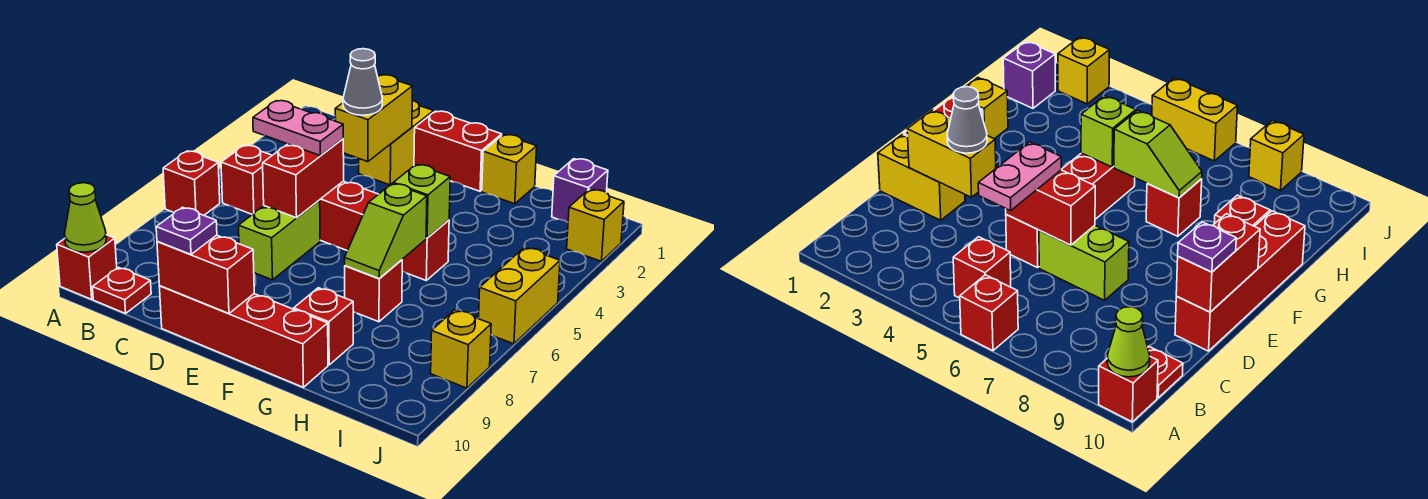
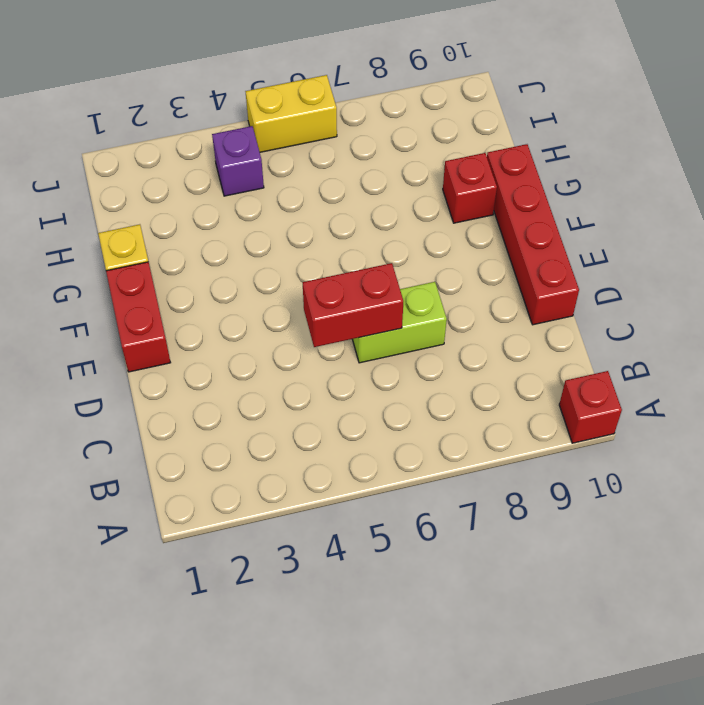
purple 1x1 brick [212,126,264,196] -> purple 1x1 brick moved to [552,159,608,222]
none -> red 1x1 brick [163,151,220,215]
none -> red 1x1 brick [221,145,272,214]
none -> red 1x1 plate [93,267,151,314]

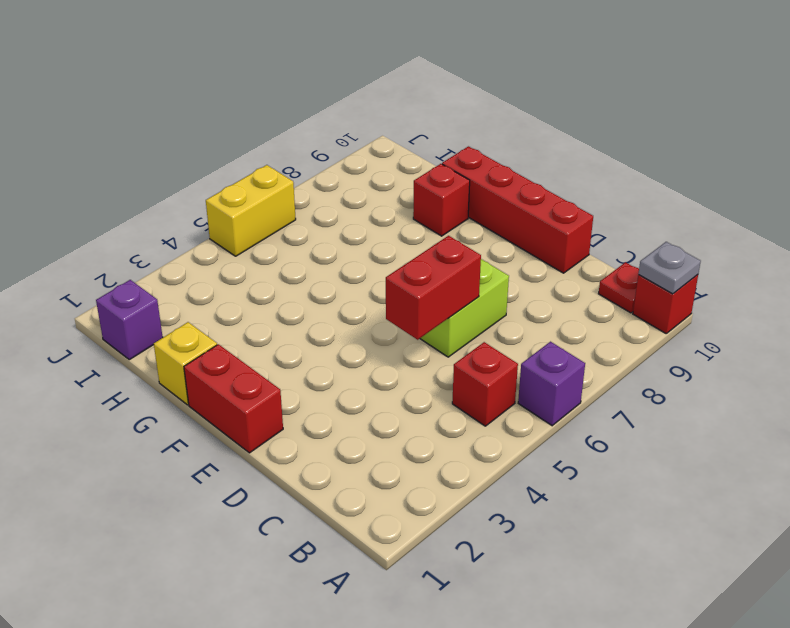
purple 1x1 brick [518,342,585,426] -> red 1x1 brick [163,151,220,215]
grey 1x1 plate [638,242,701,294] -> lime 1x1 cone [65,183,106,252]
none -> yellow 1x2 brick [359,101,434,185]
none -> red 1x4 brick [320,181,449,280]
none -> red 1x1 brick [344,260,402,322]

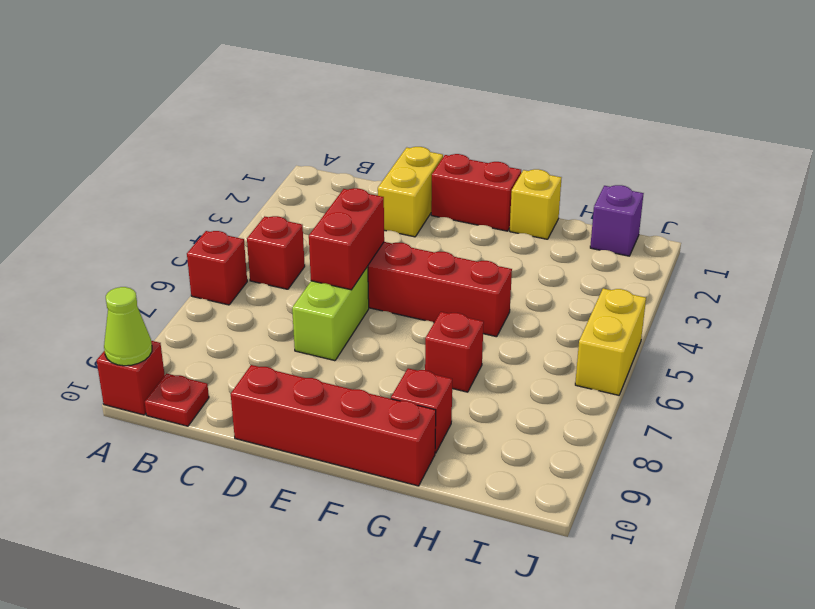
none -> yellow 1x1 brick [567,189,624,261]
none -> yellow 1x1 brick [431,310,491,388]
none -> yellow 1x2 brick [335,75,413,162]

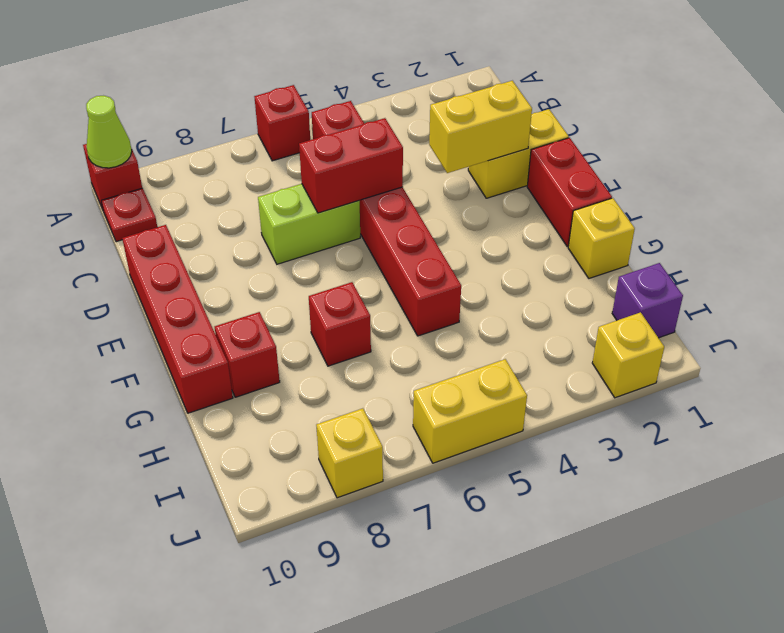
none -> red 1x2 brick [157,235,254,313]
none -> lime 1x1 brick [393,165,450,238]
none -> lime 1x2 slope [345,183,427,279]

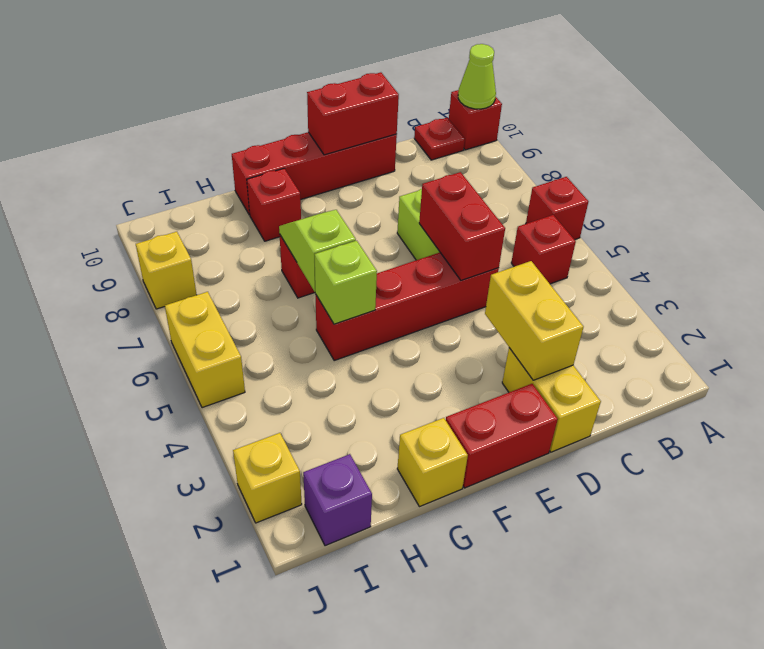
none -> pink 1x2 plate [253,101,343,155]
none -> grey 1x1 cone [343,49,382,115]
none -> purple 1x1 plate [156,207,217,254]

